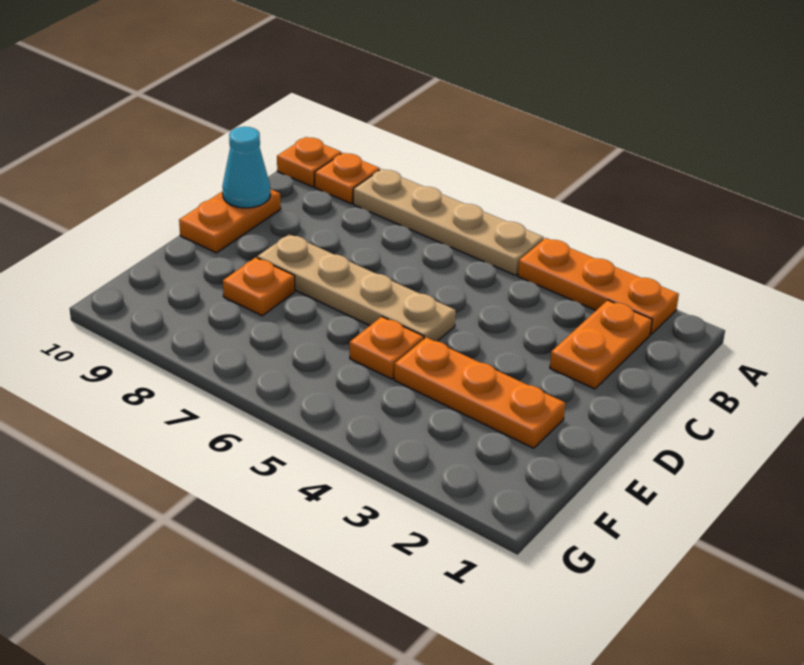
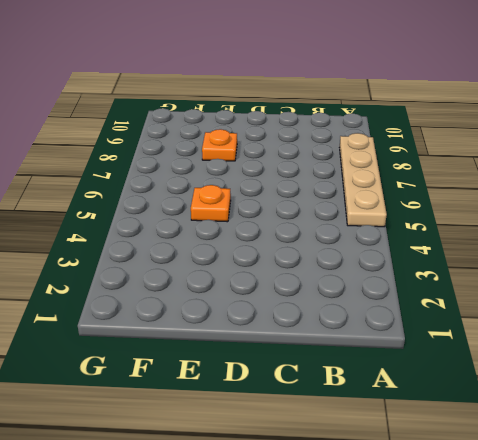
none -> orange 1x3 plate [518,238,679,334]
none -> orange 1x1 plate [315,153,380,204]

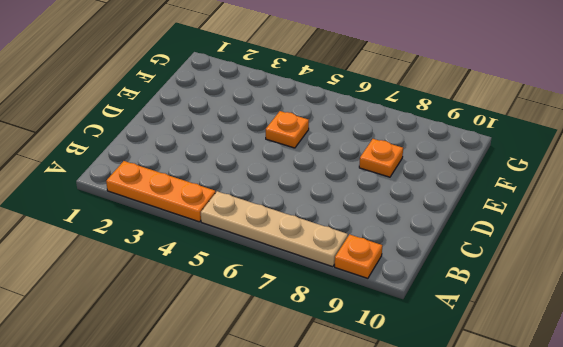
none -> orange 1x1 plate [277,137,341,187]
none -> orange 1x2 plate [550,300,652,389]

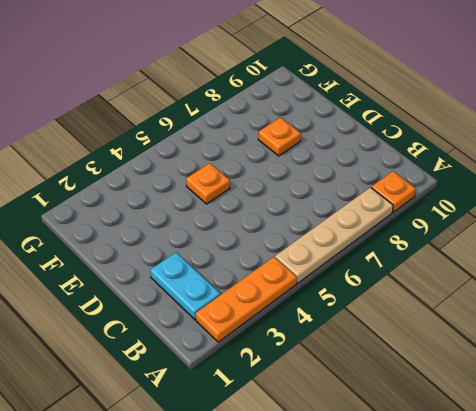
cyan 1x2 plate [150,253,220,320] -> orange 1x2 plate [550,300,652,389]
none -> orange 1x1 plate [277,137,341,187]
none -> orange 1x2 plate [179,189,281,253]

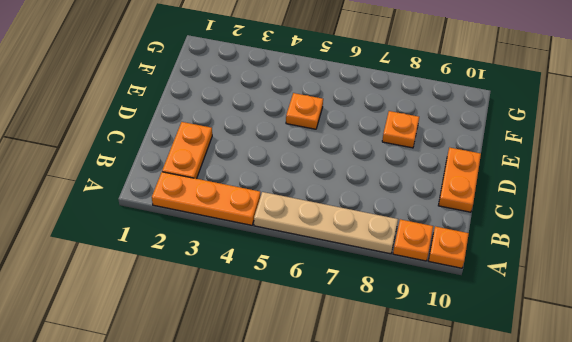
none -> tan 1x4 plate [257,234,456,341]
none -> orange 1x3 plate [394,337,565,448]

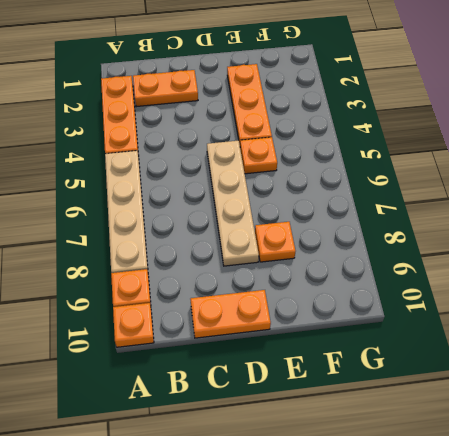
none -> cyan 1x1 cone [222,127,270,208]

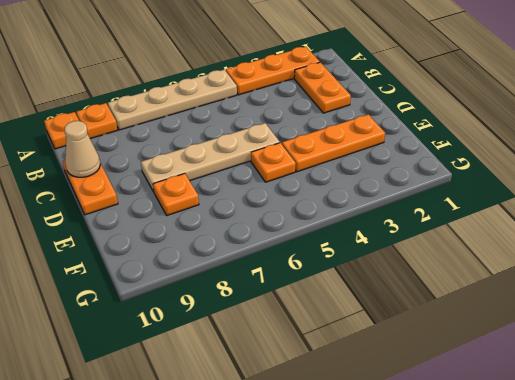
tan 1x1 cone [65,121,100,177] -> cyan 1x1 cone [222,127,270,208]

